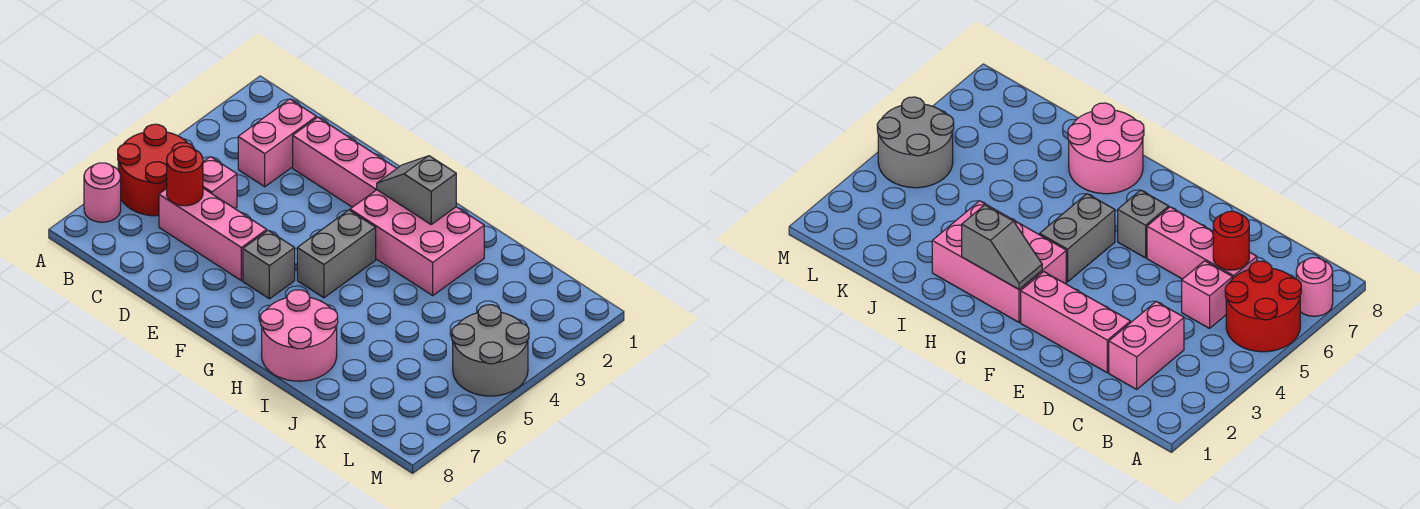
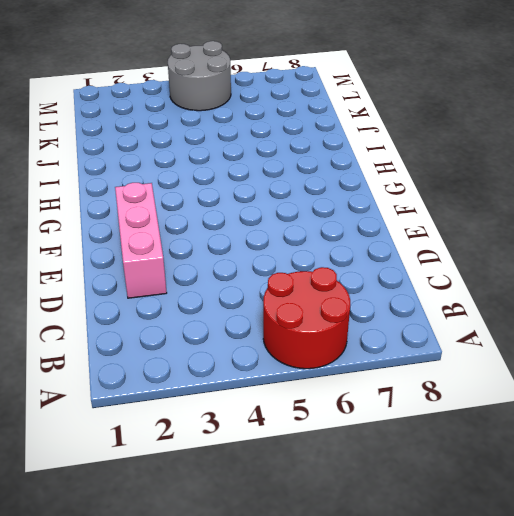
none -> pink 1x1 round brick [84,163,121,222]
none -> pink 1x2 brick [238,99,316,187]
none -> pink 1x1 brick [203,157,237,208]

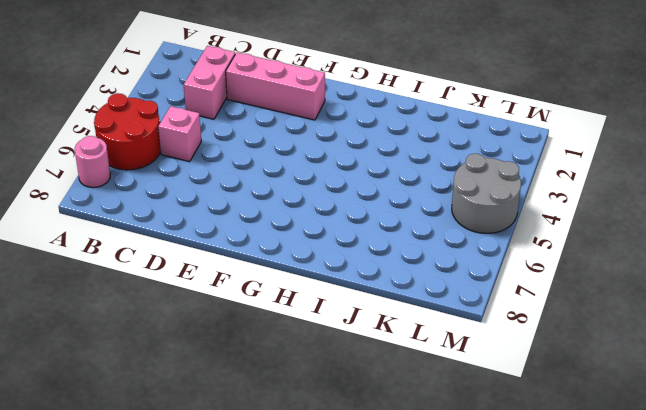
none -> pink 1x3 brick [159,188,267,281]
none -> grey 1x1 brick [243,231,295,299]
none -> pink 2x3 brick [350,190,484,295]

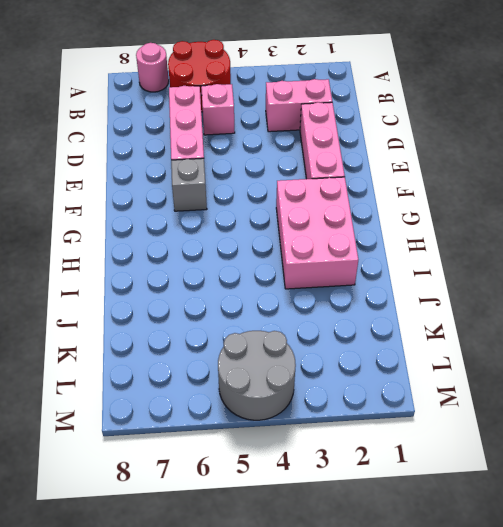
none -> grey 1x2 brick [297,210,376,298]
none -> pink 2x2 round brick [261,290,338,381]
none -> red 1x1 round brick [167,146,203,206]

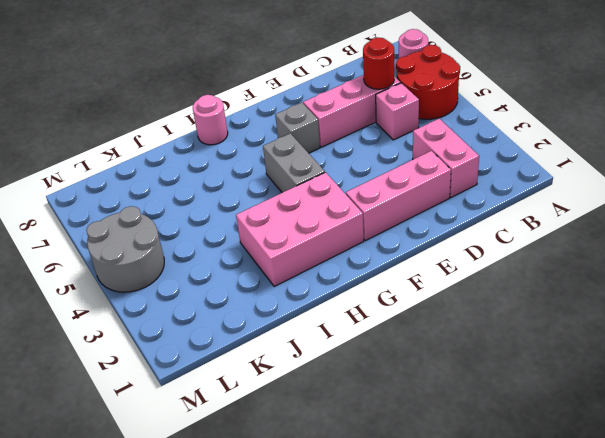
pink 1x1 round brick [193,95,228,145] -> pink 2x2 round brick [261,290,338,381]
none -> grey 1x2 slope [377,156,456,224]

